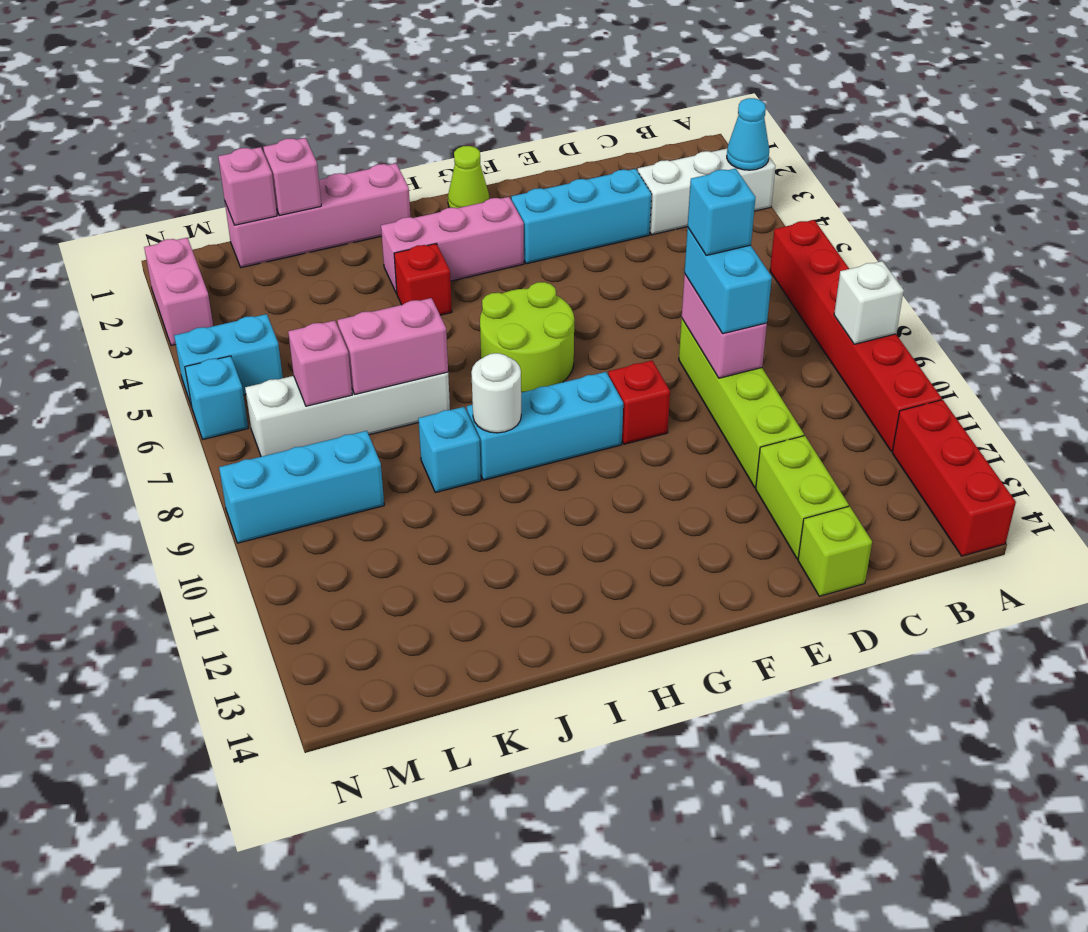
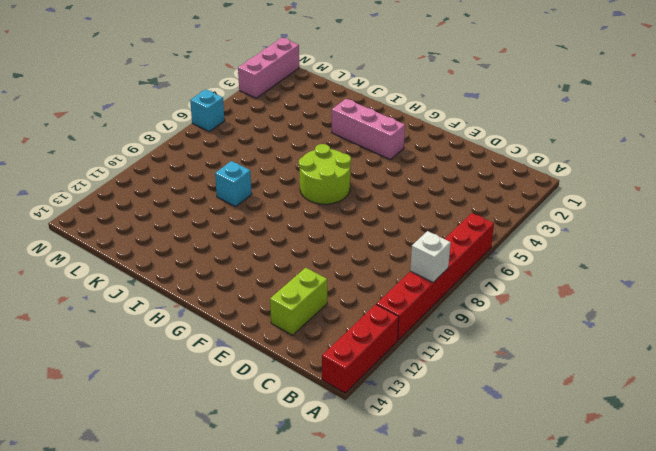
pink 1x3 brick [238,38,299,98] -> pink 1x2 brick [144,238,213,346]
none -> white 1x3 brick [638,149,775,235]
none -> cyan 1x3 brick [511,169,652,264]
none -> lime 1x4 brick [679,318,804,488]
none -> lime 1x1 brick [798,506,872,596]

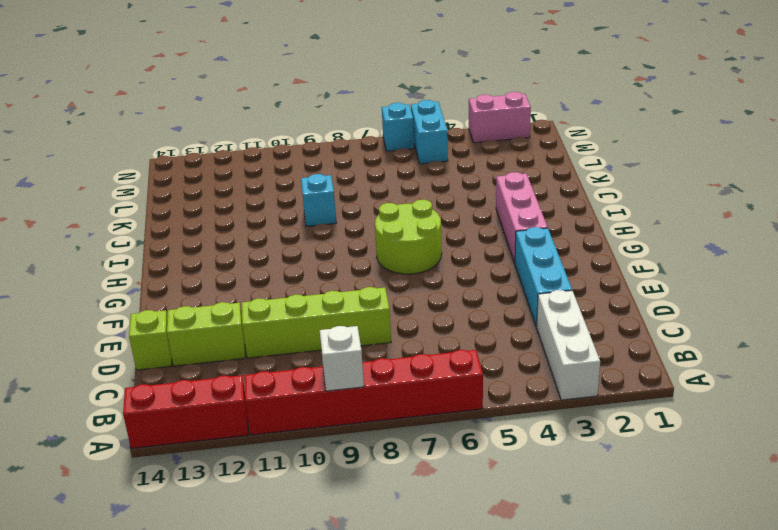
none -> red 1x1 brick [608,361,670,444]
none -> lime 1x1 cone [448,146,489,208]
none -> cyan 1x3 brick [467,372,623,480]
none -> pink 1x4 brick [225,163,410,268]

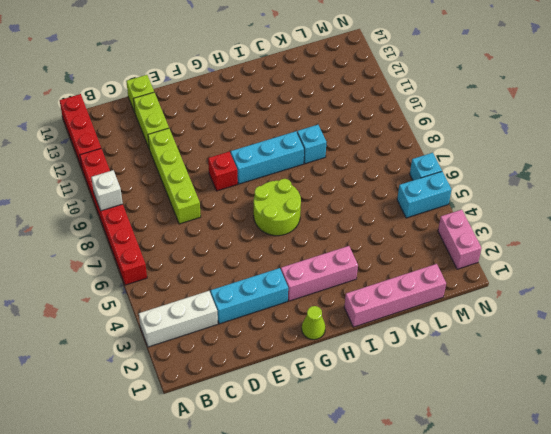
none -> red 1x1 brick [394,244,452,315]
none -> white 1x4 brick [245,372,450,457]
none -> cyan 1x3 brick [219,431,384,543]
none -> cyan 1x1 cone [727,98,769,170]

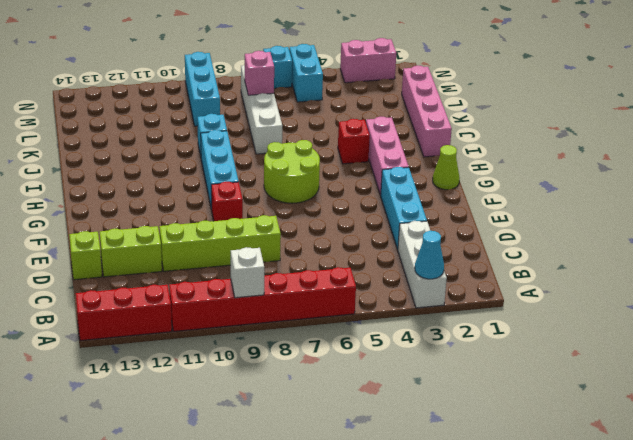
none -> pink 1x2 brick [682,274,767,378]
none -> white 1x1 round brick [471,353,521,433]
none -> pink 1x2 brick [337,298,448,394]
none -> pink 1x1 brick [263,138,321,215]

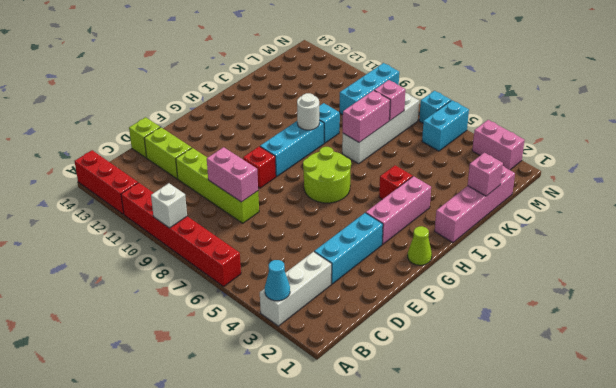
none -> pink 1x1 brick [218,147,277,225]
none -> cyan 1x2 brick [684,227,772,334]
none -> cyan 1x1 brick [688,169,756,255]

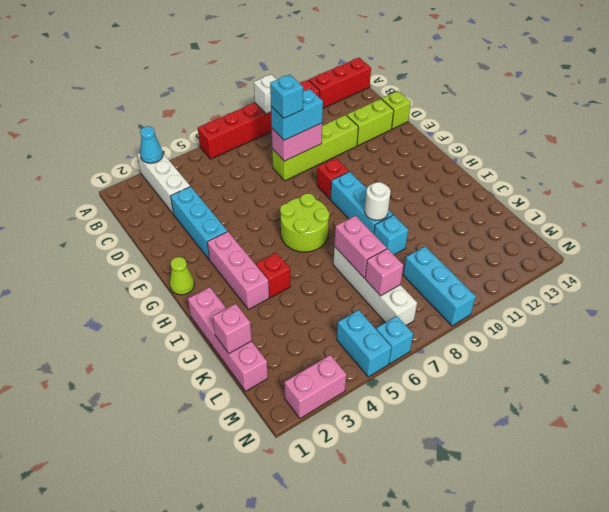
none -> pink 1x1 brick [218,147,277,225]

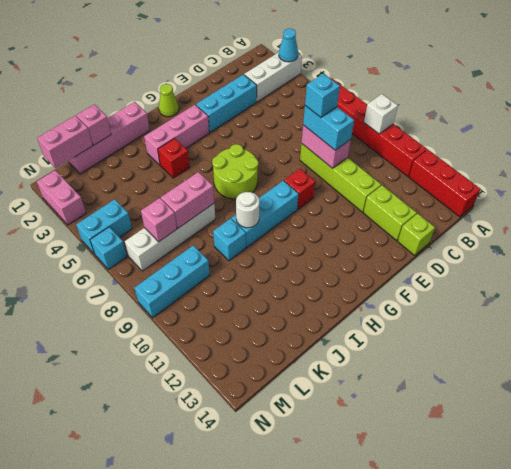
pink 1x2 brick [37,116,93,168] -> pink 1x1 brick [218,147,277,225]

